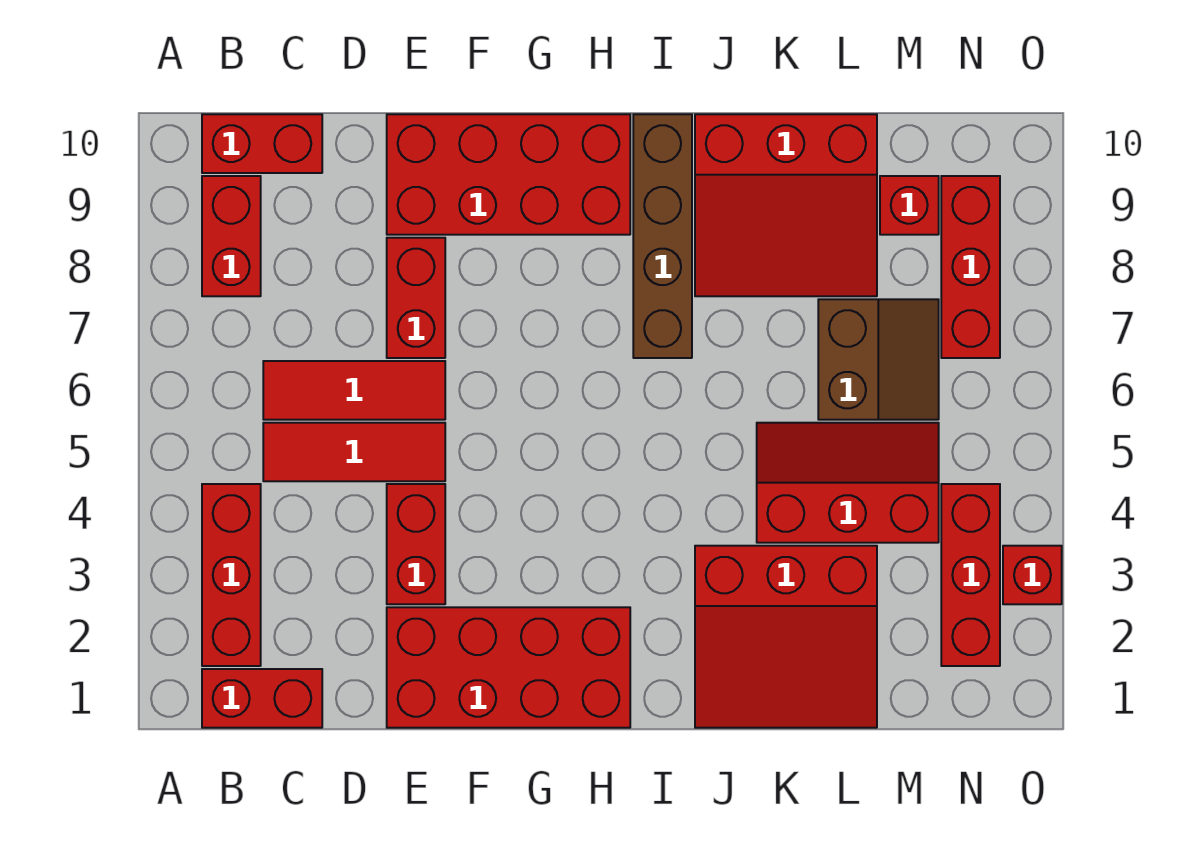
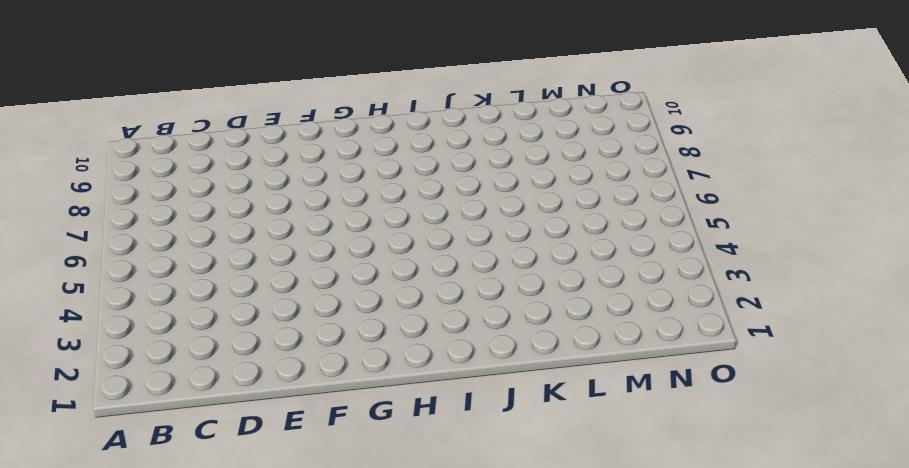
none -> red 1x2 brick [202,669,322,728]
none -> red 1x3 brick [202,484,261,666]
none -> red 1x2 brick [202,176,261,296]

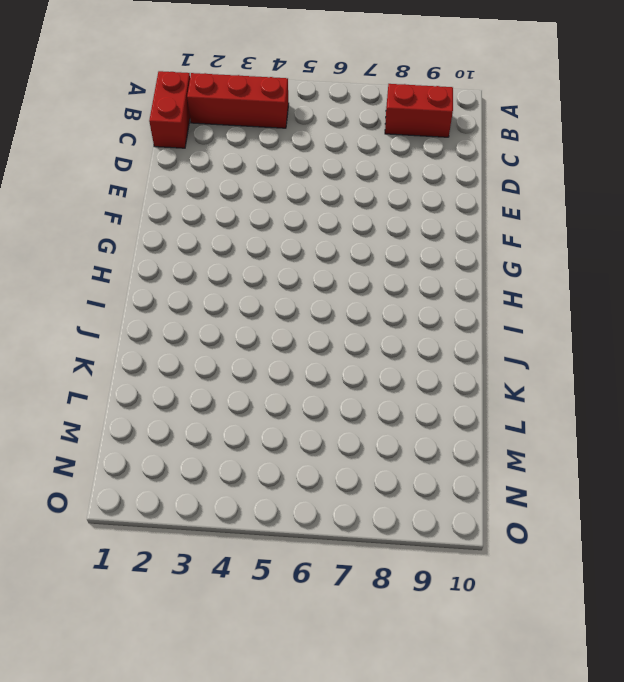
none -> red 1x2 brick [202,114,322,173]
none -> red 1x3 tile [263,423,445,481]
none -> red 1x3 tile [263,361,445,420]

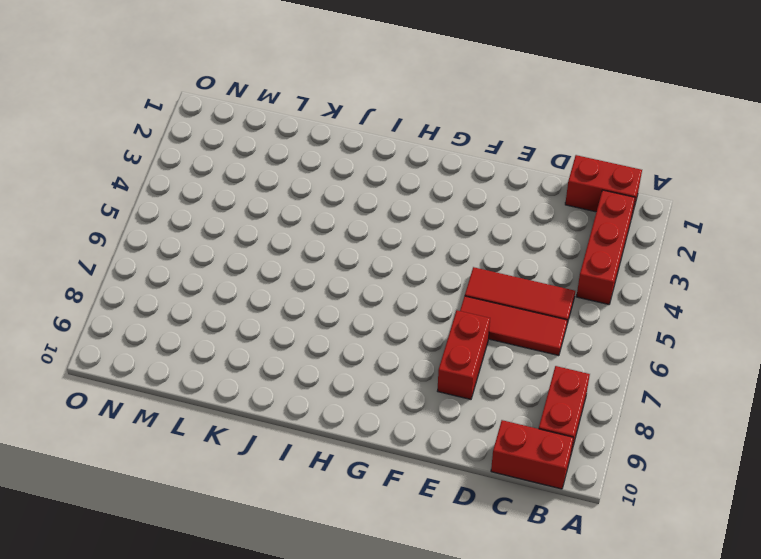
none -> red 2x4 brick [387,607,630,728]
none -> red 1x2 brick [387,484,445,604]
none -> red 2x4 brick [387,114,630,235]

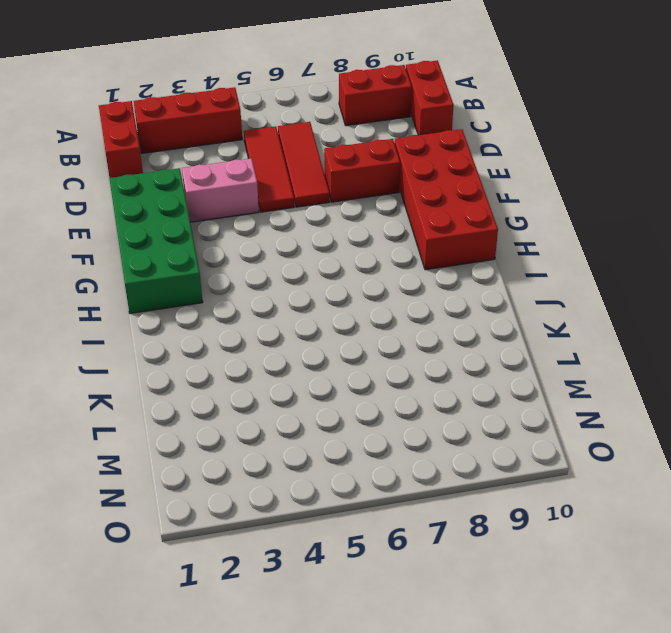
green 2x4 brick [109,168,203,313] -> red 2x4 brick [387,607,630,728]
pink 1x2 brick [182,158,259,222] -> red 1x2 brick [387,484,445,604]
none -> brown 1x4 brick [633,114,692,358]
none -> red 3x3 slope [695,546,877,728]
none -> red 3x3 slope [695,114,877,296]

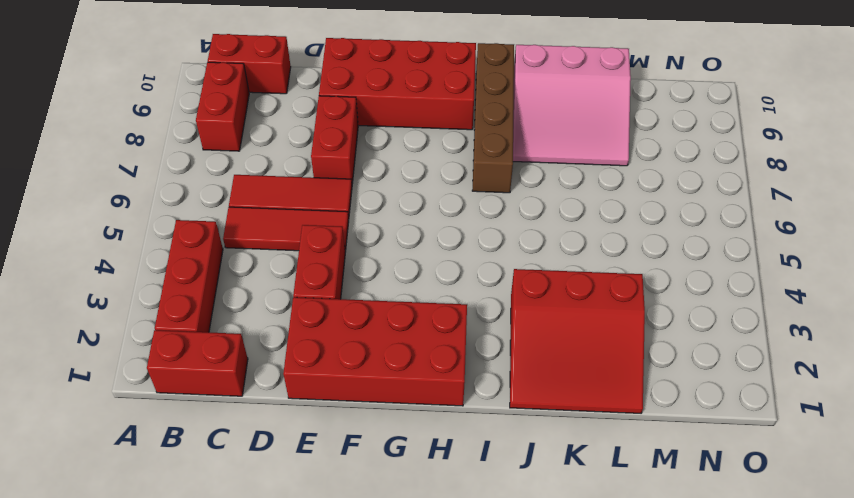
pink 3x3 slope [513,45,631,166] -> red 3x3 slope [695,114,877,296]
none -> red 2x3 slope [757,423,939,543]
none -> brown 2x2 slope [818,299,939,420]
none -> red 1x1 brick [880,176,939,235]

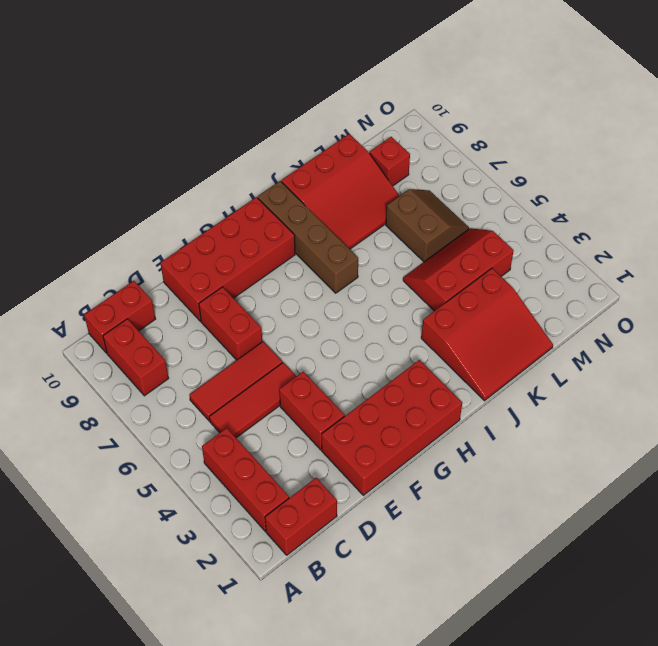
none -> red 1x3 brick [941,484,1000,666]
none -> red 1x3 brick [941,176,1000,358]
none -> red 1x1 brick [1003,546,1062,604]

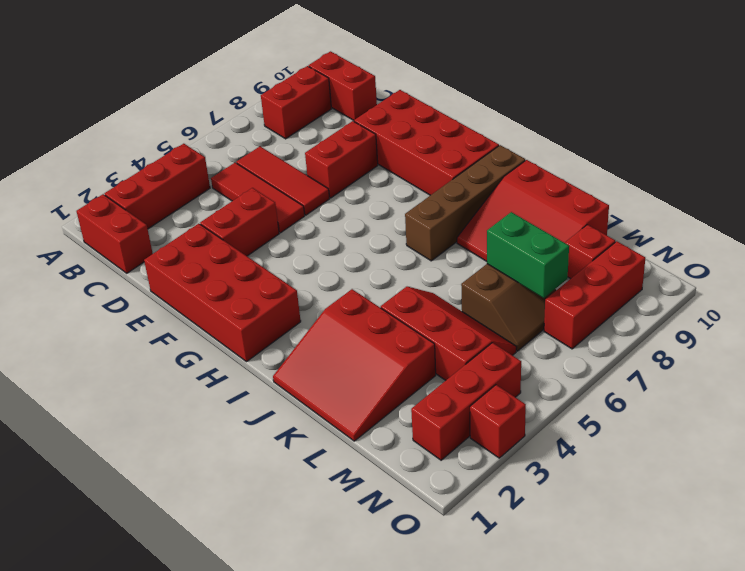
green 1x2 brick [487,212,569,298] -> none

